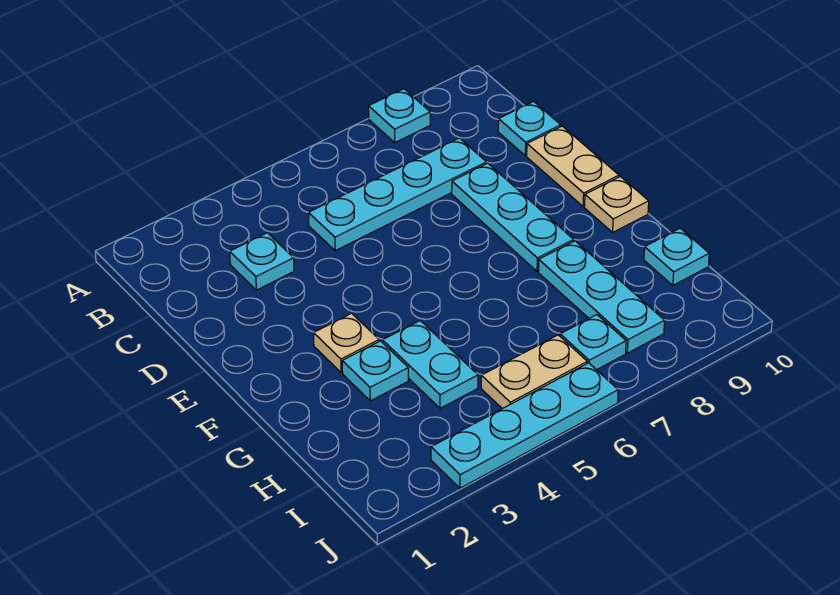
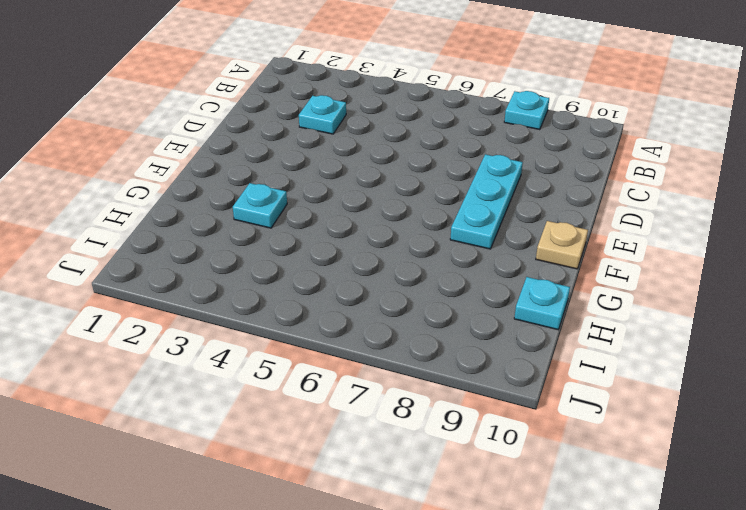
none -> cyan 1x4 plate [308,138,486,251]
none -> cyan 1x1 plate [498,101,561,156]
none -> tan 1x2 plate [527,126,619,207]

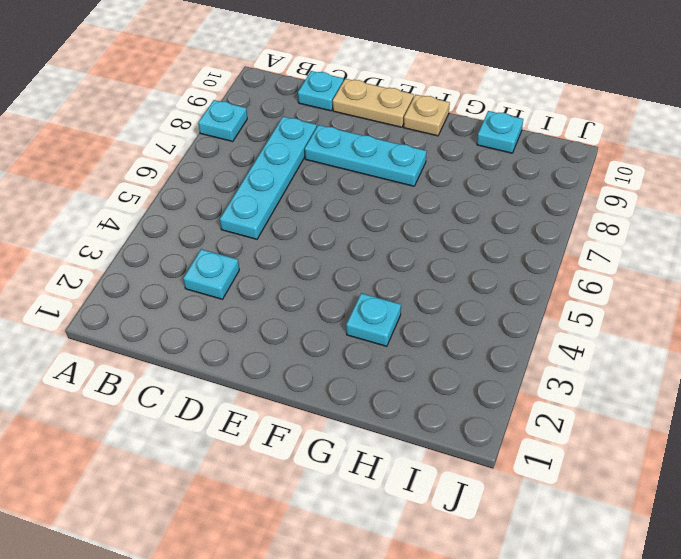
none -> tan 1x1 plate [314,313,379,373]
none -> cyan 1x2 plate [382,321,478,408]
none -> cyan 1x3 plate [538,241,665,353]

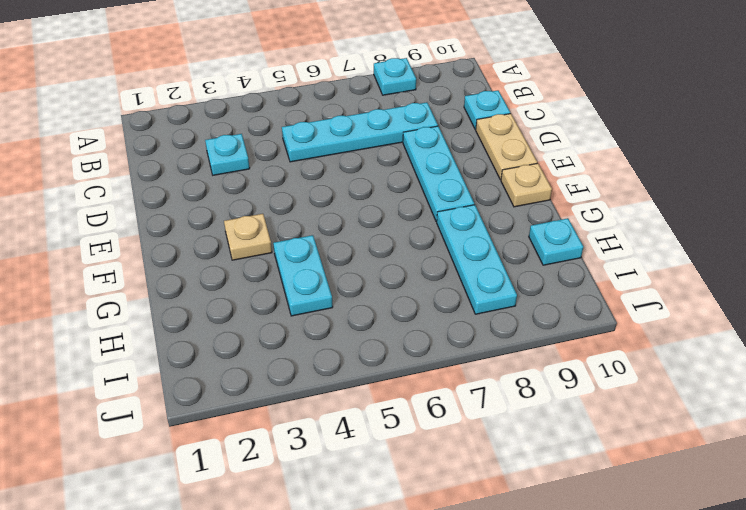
none -> cyan 1x1 plate [342,341,408,401]
none -> tan 1x2 plate [481,335,587,409]
none -> cyan 1x1 plate [560,315,626,370]

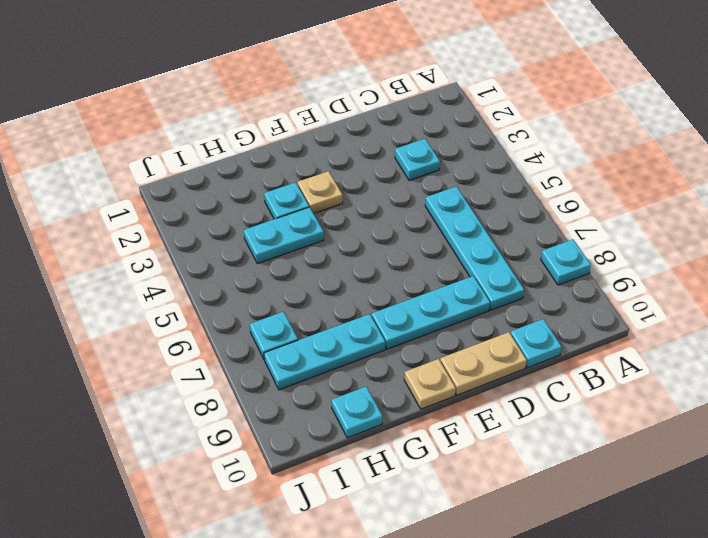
none -> tan 1x2 plate [481,335,587,409]
none -> cyan 1x4 plate [431,363,618,488]

